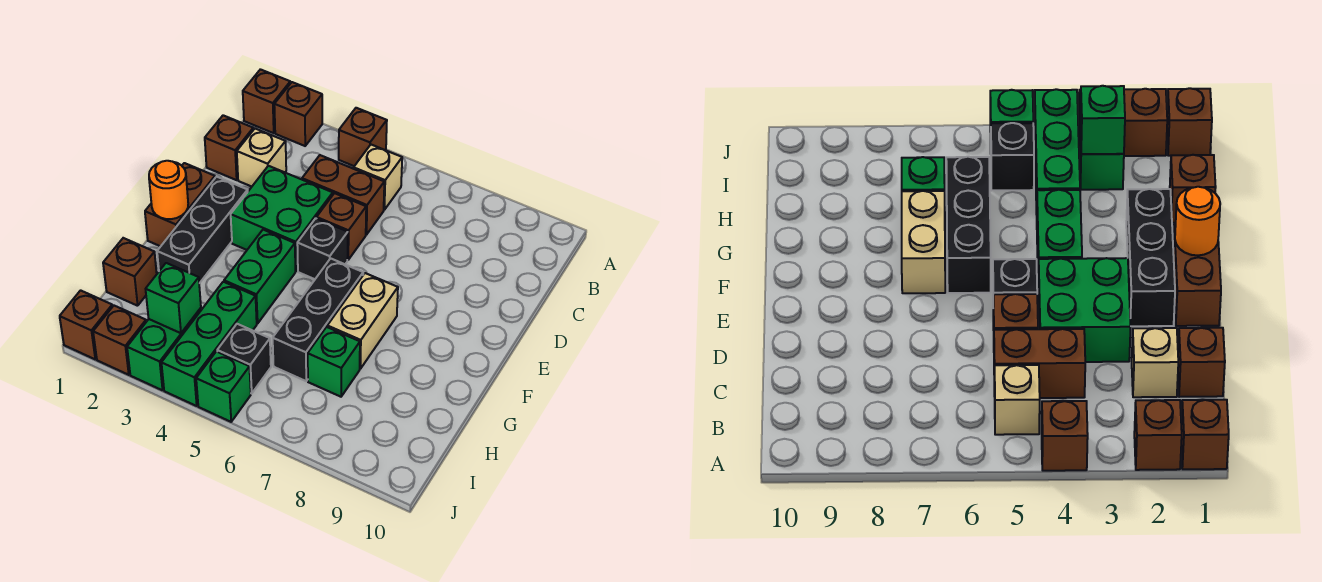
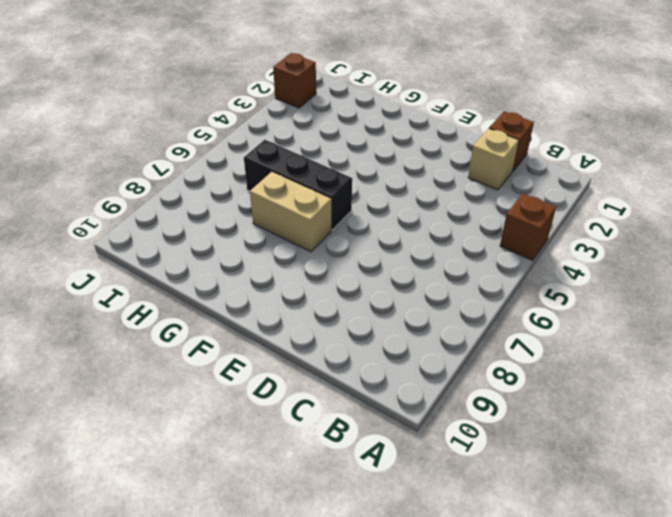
none -> brown 1x1 brick [243,69,290,133]
none -> brown 1x1 brick [274,82,322,146]
none -> tan 1x1 brick [354,145,402,210]

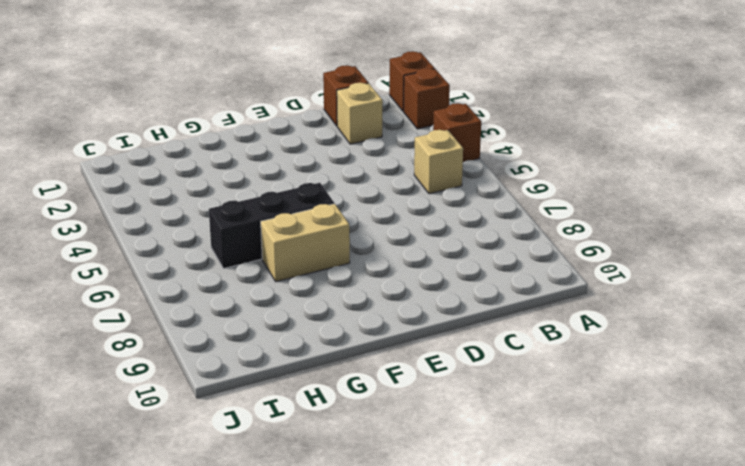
none -> brown 1x2 brick [302,155,384,235]
none -> green 2x2 brick [231,166,333,271]
none -> brown 1x1 brick [317,193,366,260]

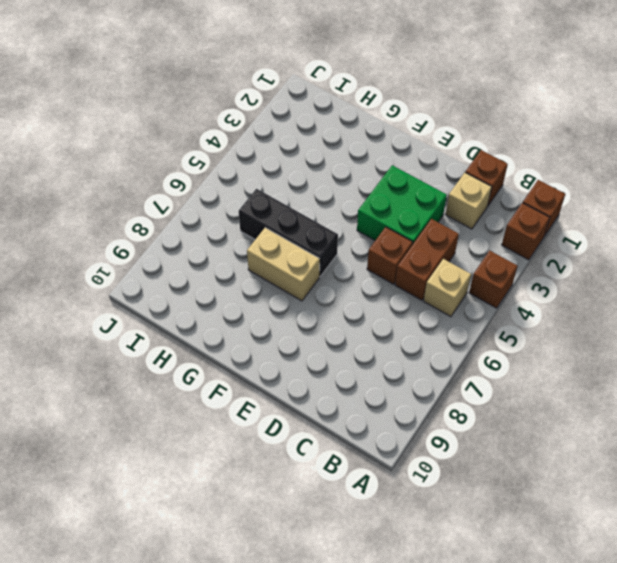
none -> brown 1x2 brick [145,163,215,246]
none -> black 1x3 brick [157,177,248,283]
none -> black 1x1 brick [297,218,348,279]

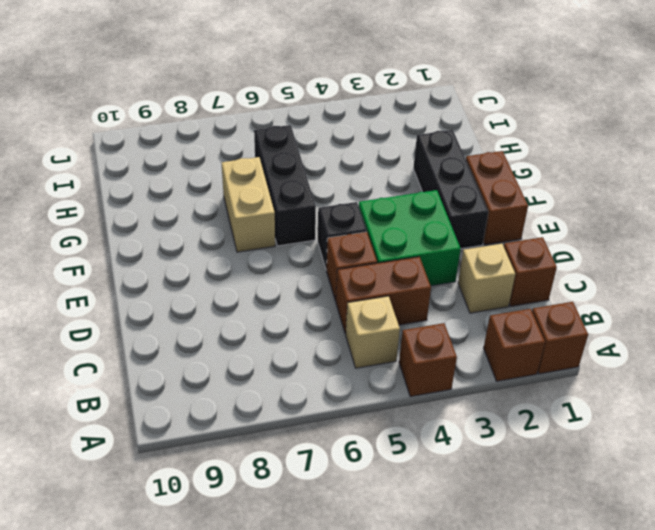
none -> green 1x2 brick [224,230,295,324]
none -> brown 1x1 brick [103,238,157,306]
none -> green 1x3 brick [162,282,257,406]

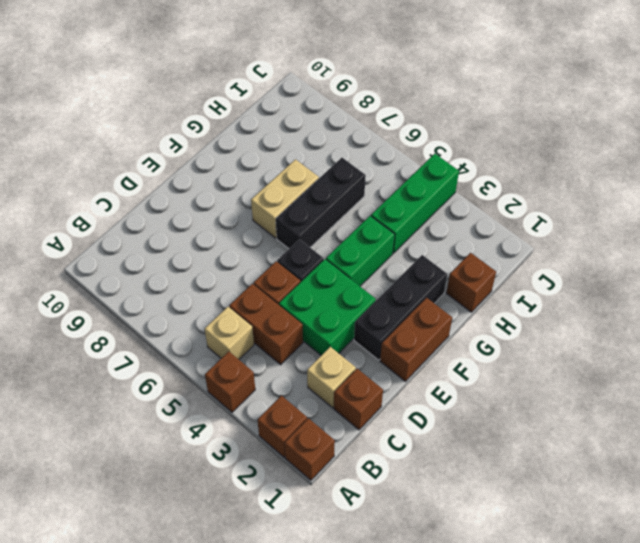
none -> green 1x1 brick [308,327,360,397]
none -> green 1x2 brick [127,308,201,390]
none -> black 1x1 brick [217,324,271,393]

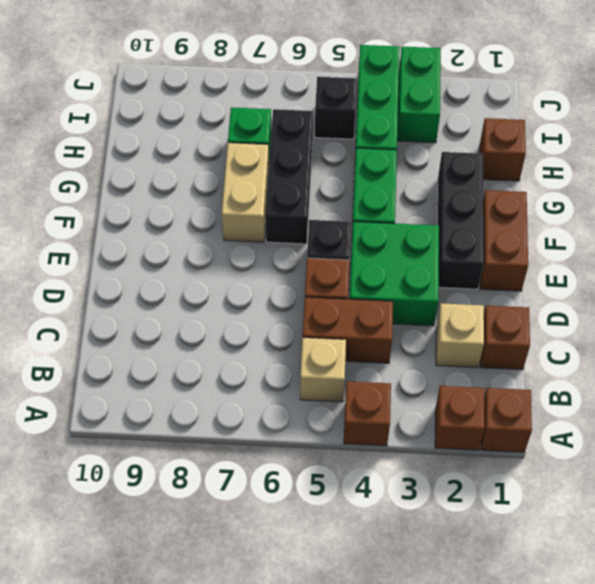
none -> brown 1x1 brick [60,290,112,359]
none -> brown 1x1 brick [93,306,146,375]
none -> green 1x1 brick [196,351,251,422]

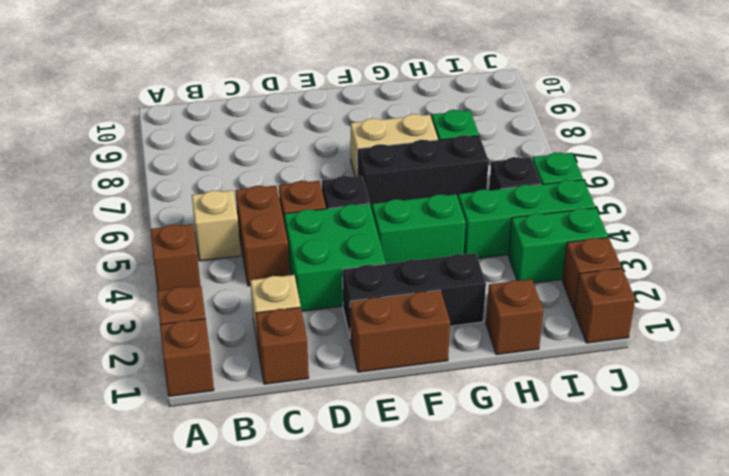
none -> orange 1x1 round brick [149,161,188,219]
none -> green 1x1 brick [146,263,201,333]

